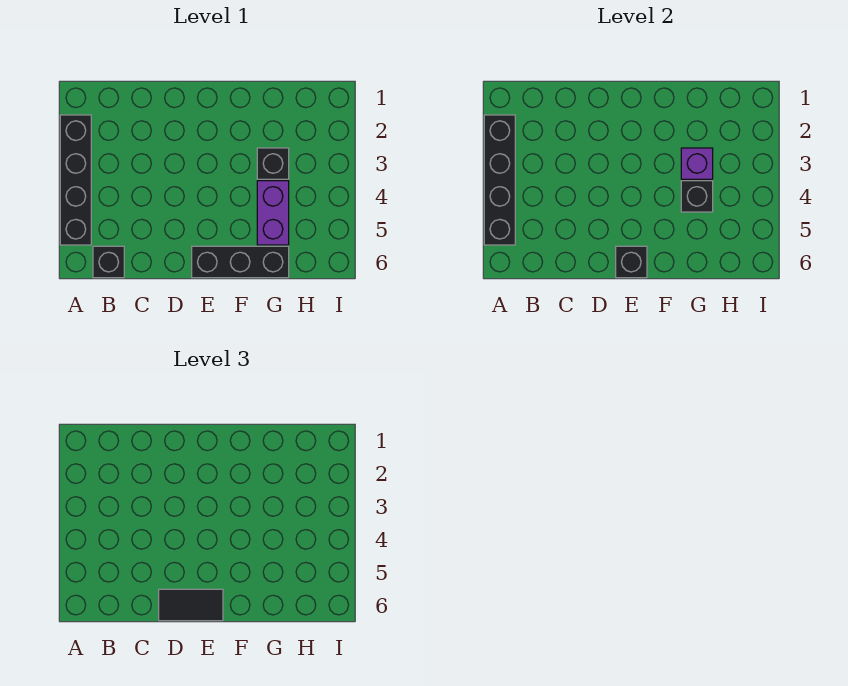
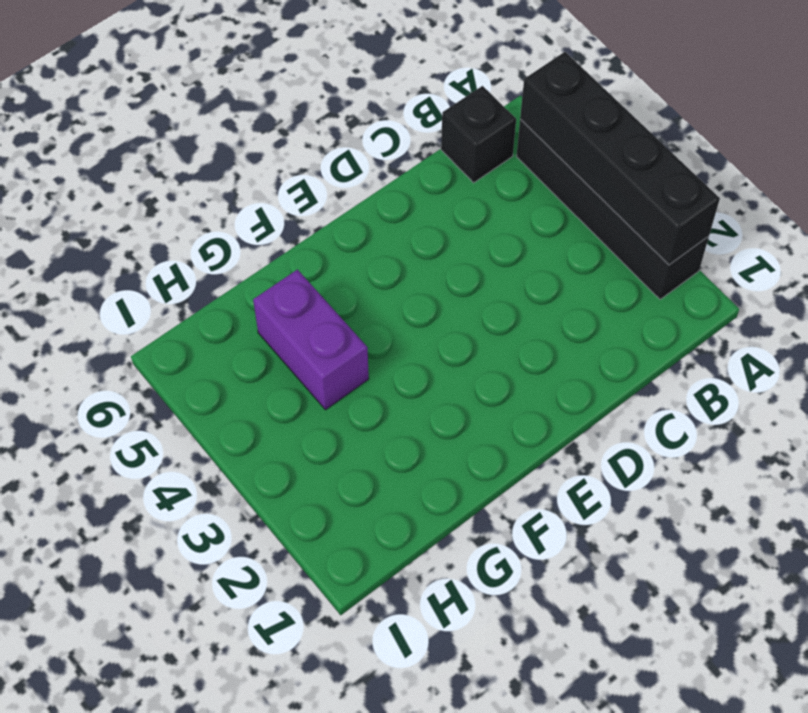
none -> black 1x3 brick [192,246,289,278]
none -> black 1x1 brick [257,148,289,179]

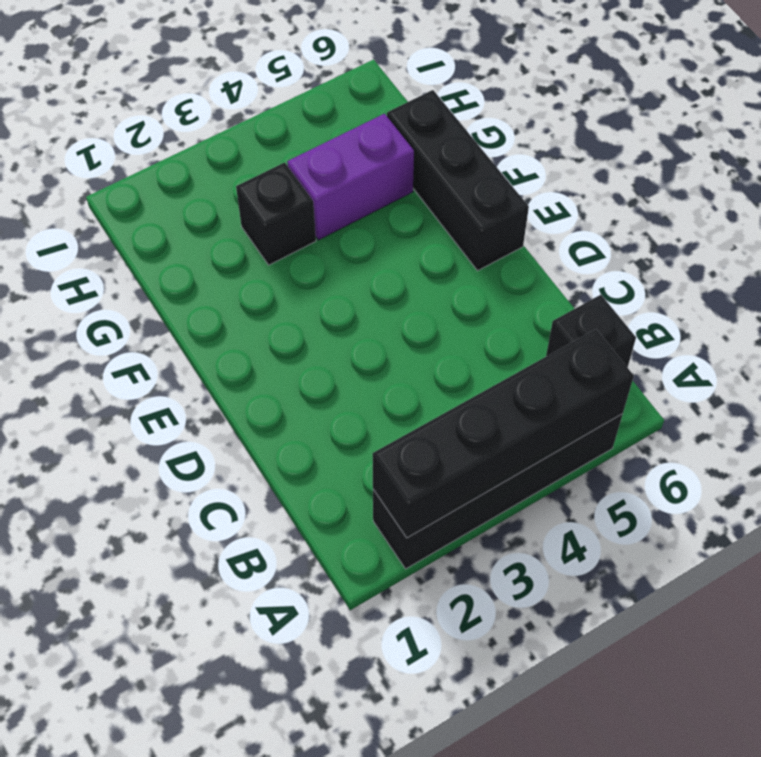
none -> black 1x1 brick [616,246,647,278]
none -> purple 1x1 brick [681,148,713,179]

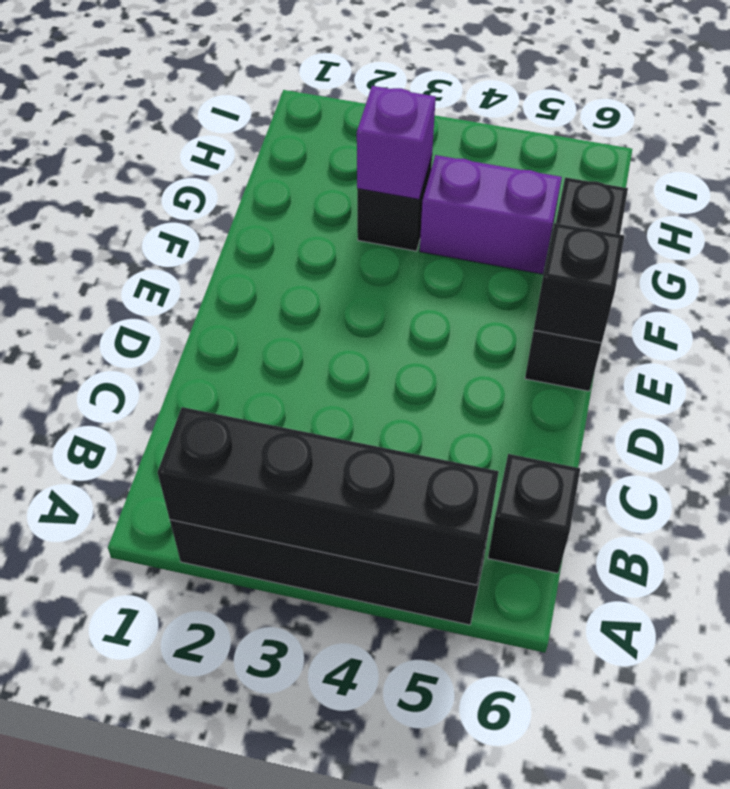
none -> black 1x1 brick [681,181,713,212]
none -> black 1x2 tile [159,589,223,621]

